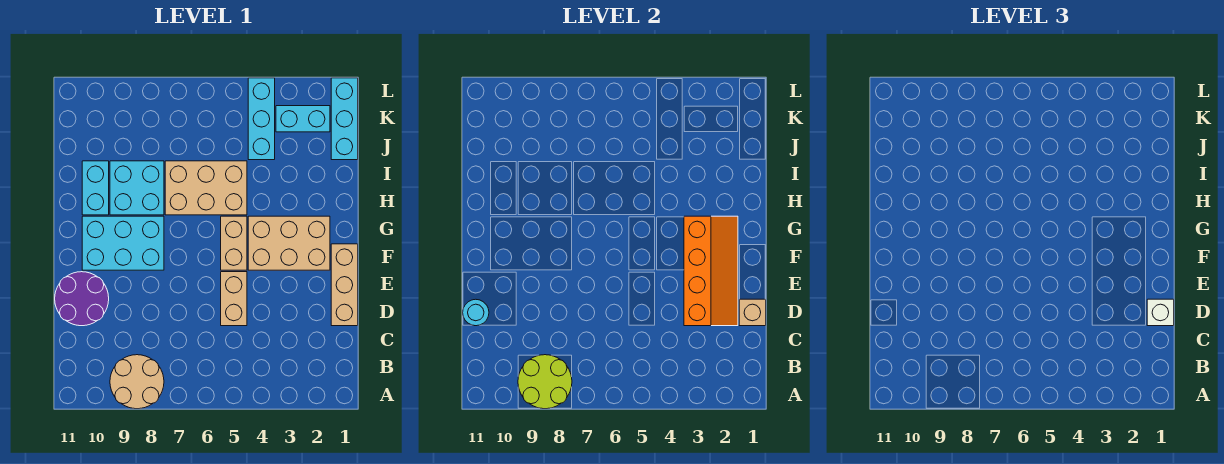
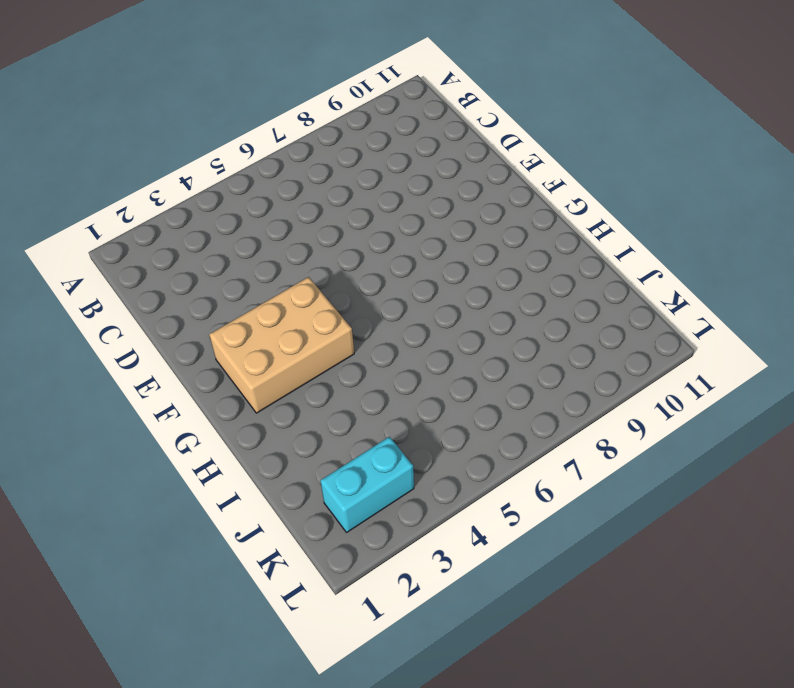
none -> tan 2x2 round brick [110,355,164,409]
none -> tan 1x3 brick [331,244,358,326]
none -> tan 1x2 brick [221,272,247,326]

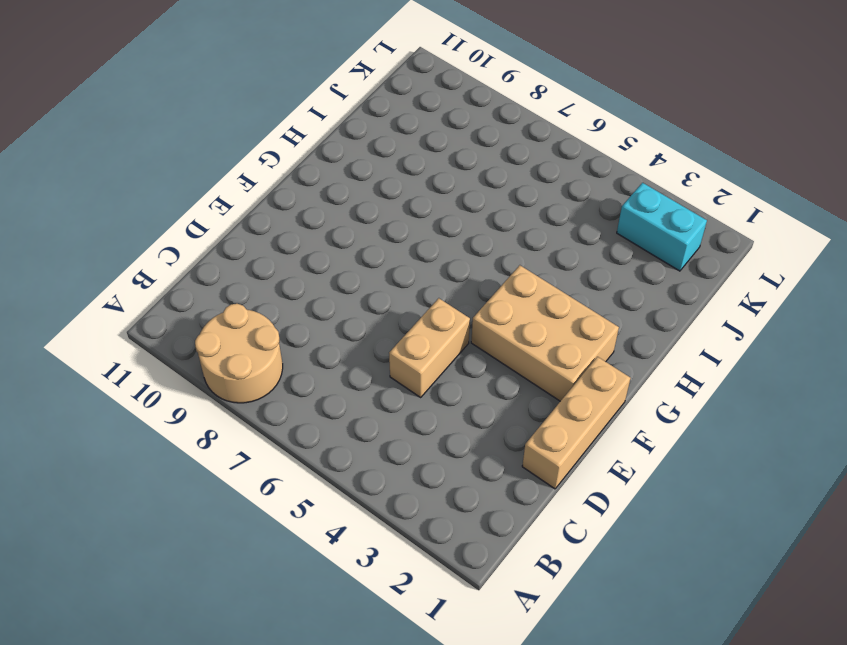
none -> purple 2x2 round brick [55,272,109,326]
none -> tan 1x2 brick [221,216,247,270]
none -> cyan 2x3 brick [82,216,164,270]

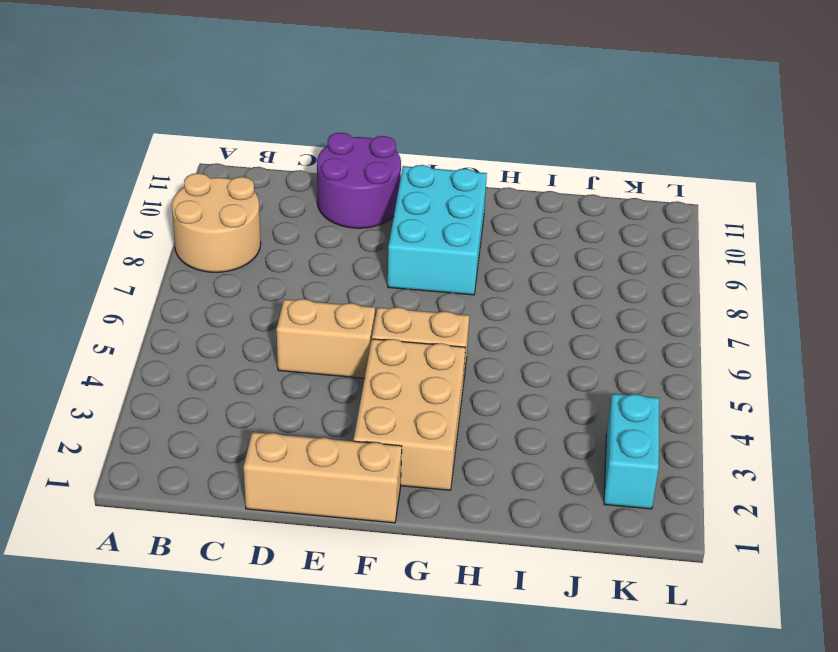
none -> tan 2x3 brick [165,161,247,215]
none -> cyan 2x2 brick [110,161,164,215]
none -> cyan 1x2 brick [82,161,109,215]

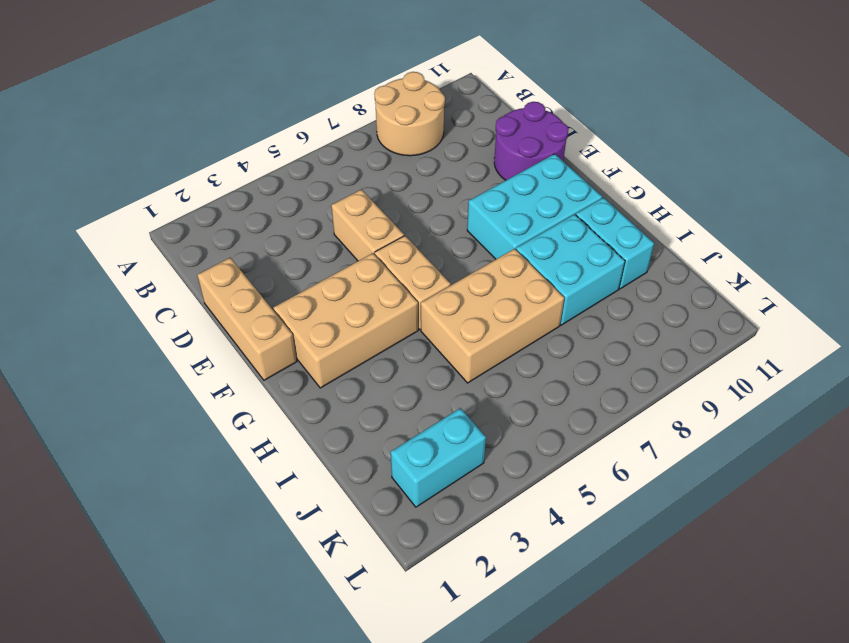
none -> cyan 1x3 brick [331,78,358,160]
none -> cyan 1x3 brick [248,78,275,160]
none -> lime 2x2 round brick [518,355,572,409]

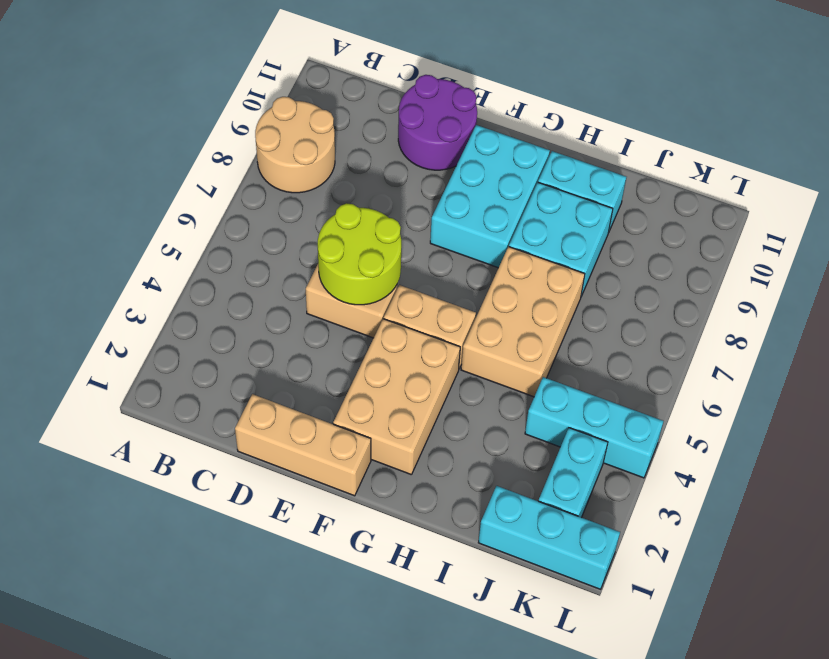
lime 2x2 round brick [318,203,401,305] -> lime 2x2 round brick moved to [518,355,572,409]
none -> tan 1x1 brick [739,299,766,326]
none -> orange 2x4 slope [684,216,738,326]
none -> cyan 1x1 round brick [463,299,489,326]

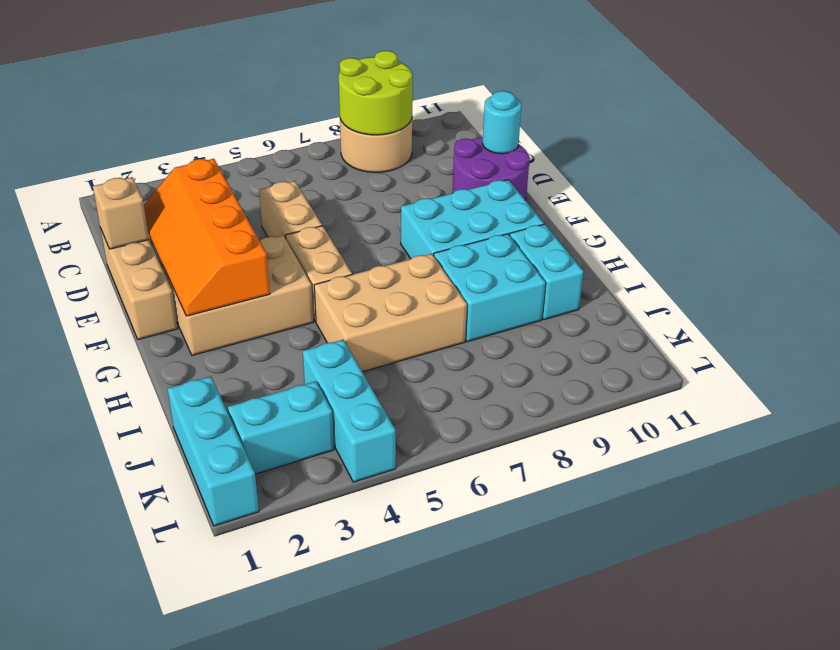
none -> white 1x1 brick [1147,299,1174,326]

